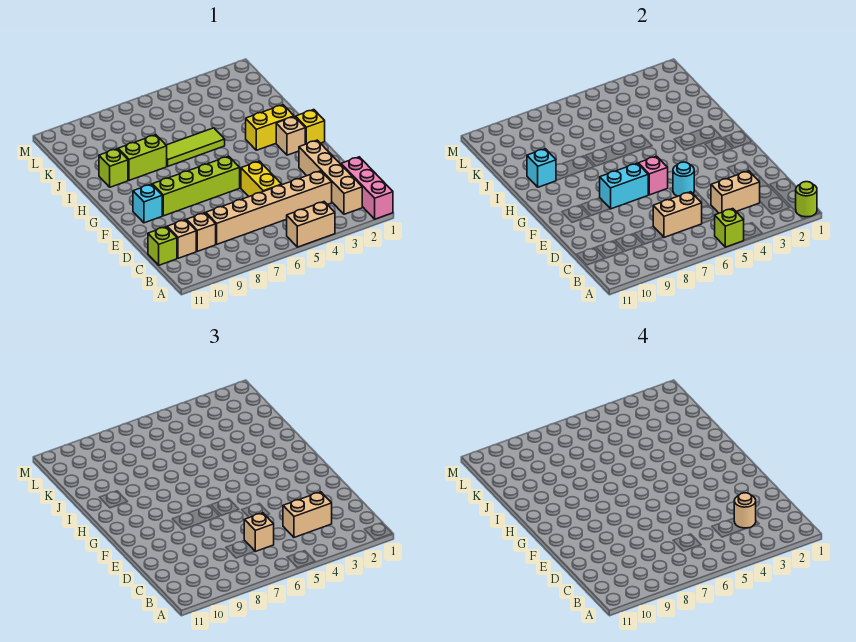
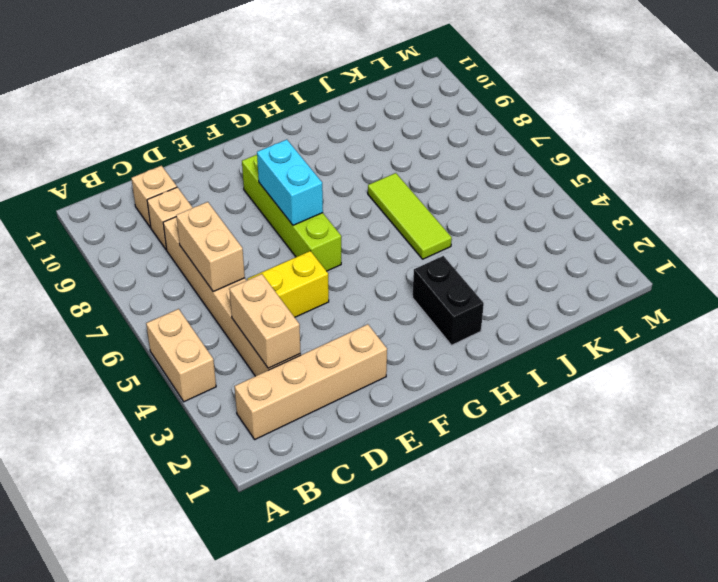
black 1x2 brick [412,256,484,345] -> yellow 1x2 brick [246,105,294,150]
none -> pink 1x3 brick [341,157,393,219]
none -> lime 1x1 brick [148,227,177,265]
none -> cyan 1x1 brick [133,184,162,223]

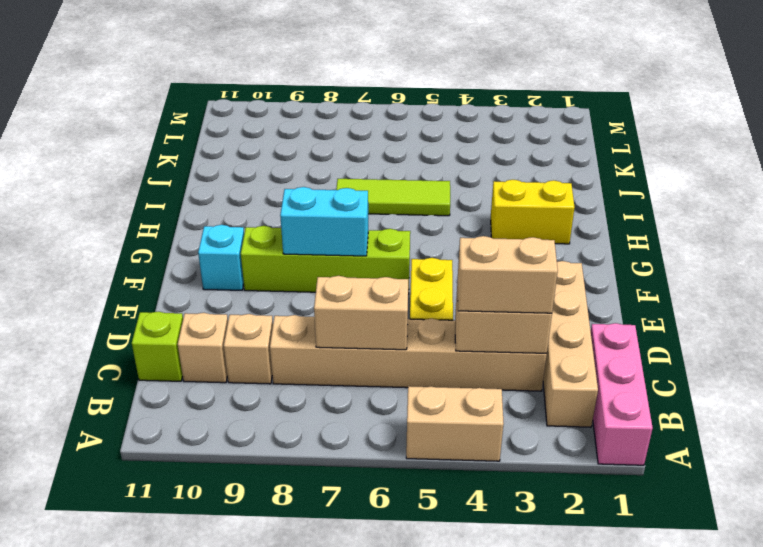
none -> yellow 1x1 brick [296,110,325,144]
none -> tan 1x1 brick [276,117,305,155]
none -> lime 1x2 brick [118,135,167,180]

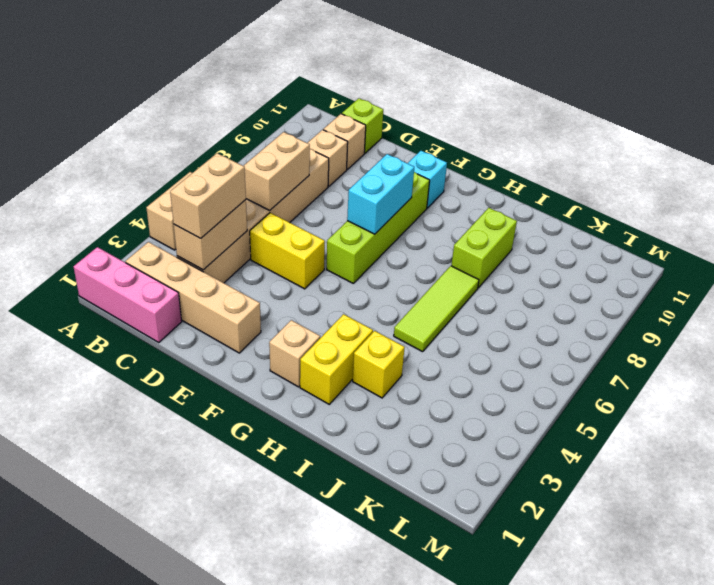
yellow 1x1 brick [353,331,405,398] -> yellow 1x1 brick moved to [296,110,325,144]
none -> lime 1x1 brick [99,149,128,187]
none -> lime 1x1 round brick [796,182,817,217]
none -> lime 1x1 brick [715,209,744,247]

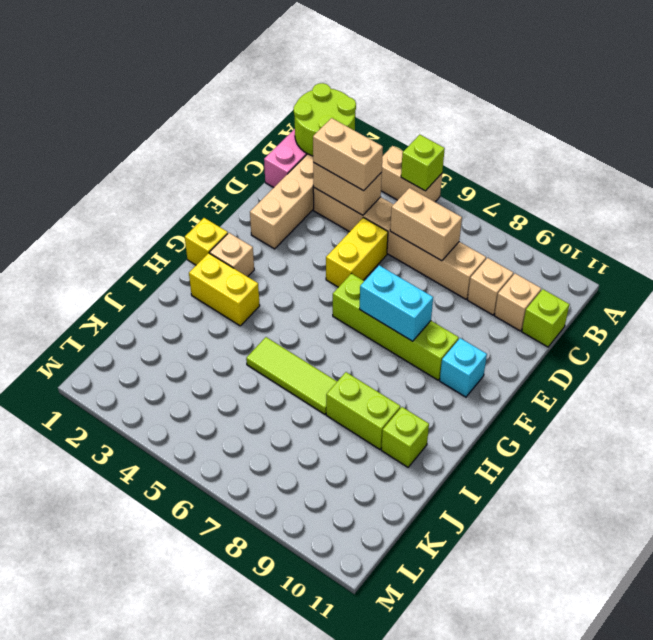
lime 2x2 round brick [294,83,356,156] -> lime 1x1 round brick [796,182,817,217]
none -> cyan 1x1 round brick [673,162,694,196]
none -> pink 1x1 brick [638,156,668,195]
none -> cyan 1x1 brick [527,149,556,187]

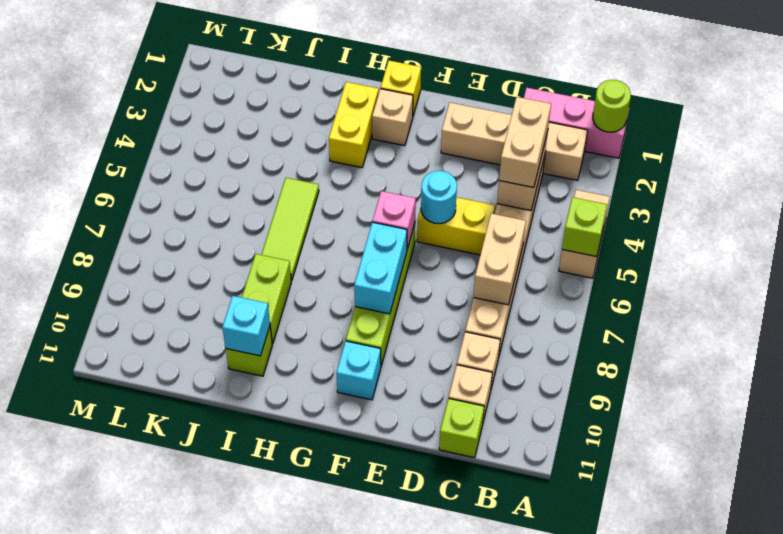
none -> tan 1x1 brick [244,513,274,551]
none -> tan 1x1 round brick [734,493,756,528]

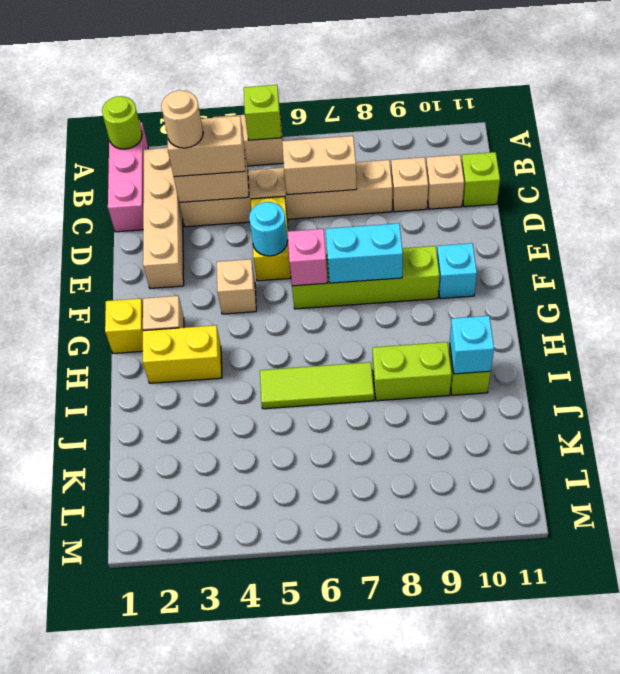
tan 1x1 brick [217,259,256,314] -> tan 1x1 brick moved to [244,513,274,551]

